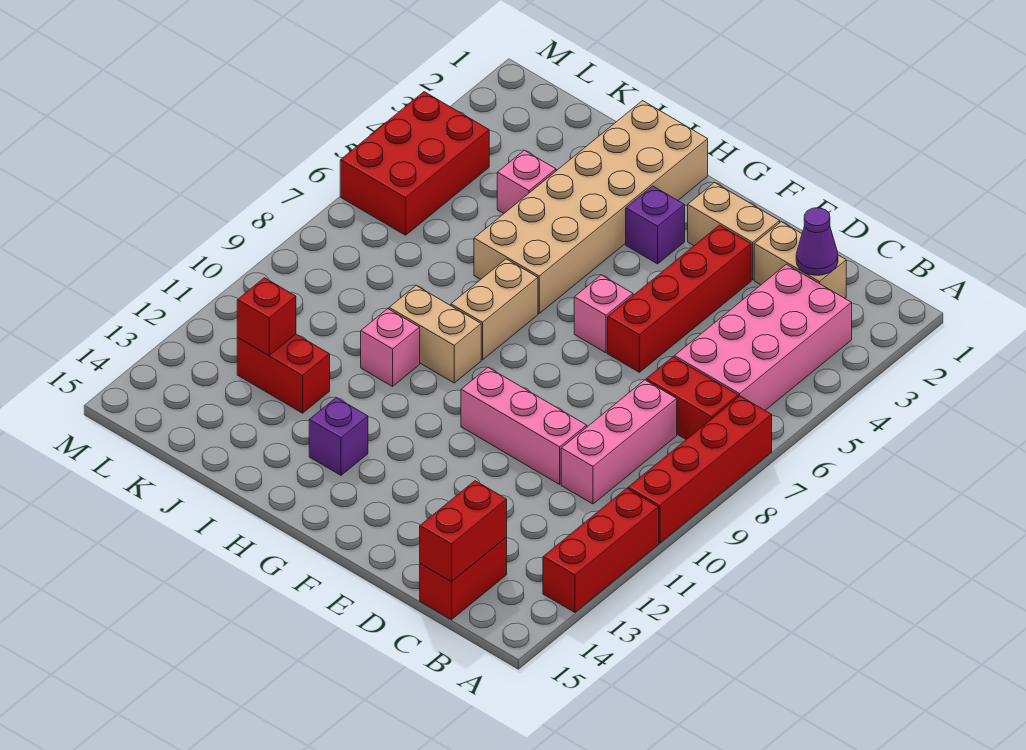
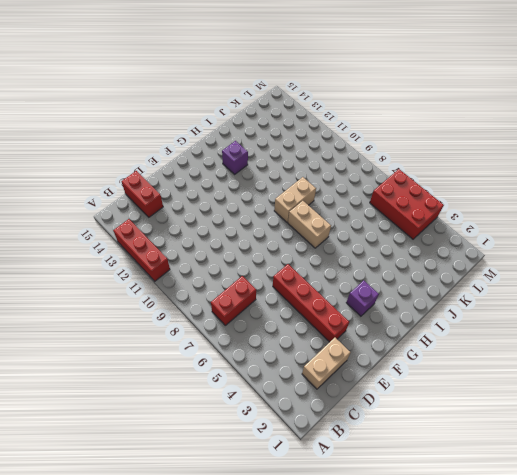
none -> red 1x4 brick [628,396,772,543]
none -> pink 2x4 brick [674,264,852,410]
none -> pink 1x3 brick [561,380,677,504]

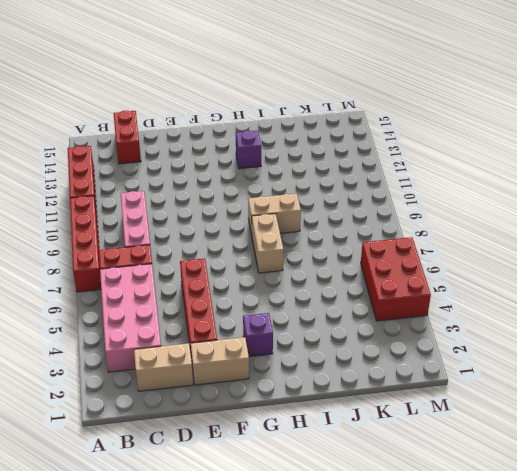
none -> pink 1x3 brick [461,368,587,484]
none -> pink 1x1 brick [574,275,633,353]
none -> tan 2x6 brick [474,101,708,313]

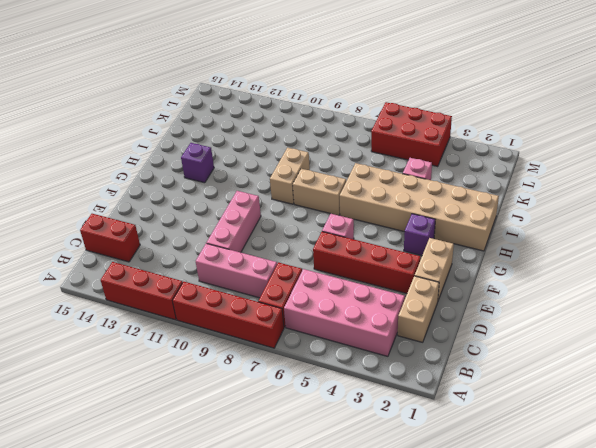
none -> pink 1x1 brick [361,309,420,386]
none -> red 1x2 brick [237,334,330,413]
none -> purple 1x1 cone [796,208,838,275]

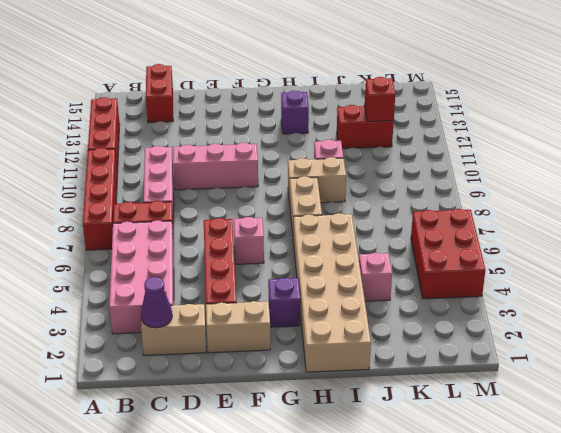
none -> red 1x2 brick [420,481,507,582]

